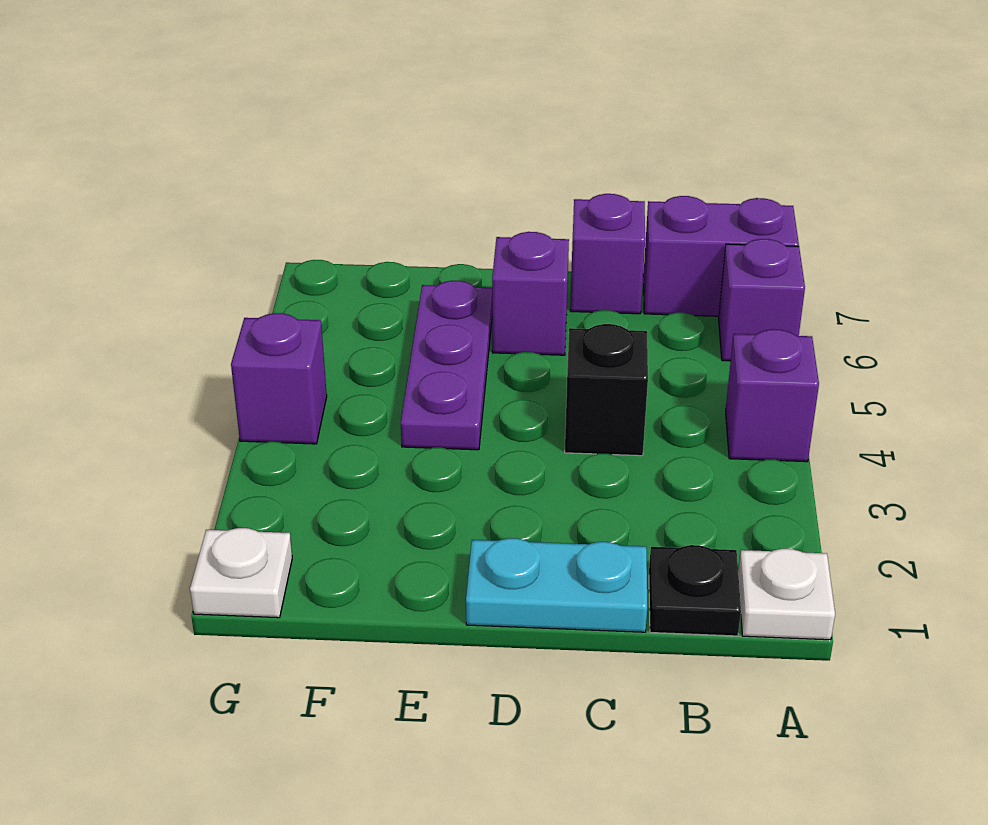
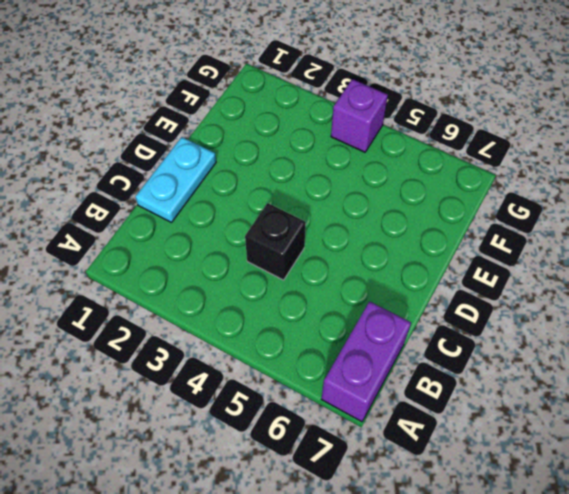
none -> white 1x1 plate [738,549,835,640]
none -> purple 1x1 brick [726,329,819,462]
none -> purple 1x1 brick [719,239,805,361]

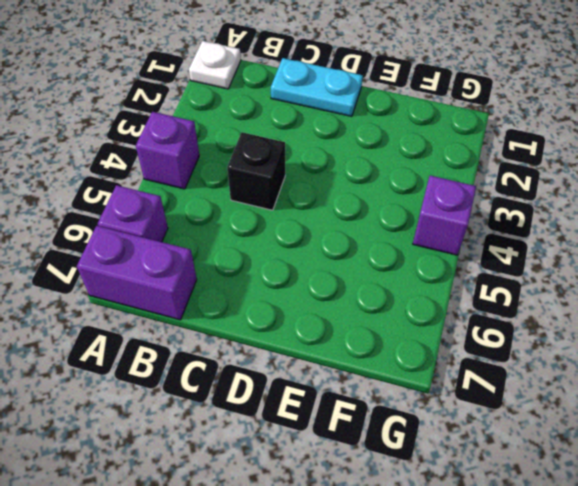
none -> black 1x1 plate [649,545,741,636]
none -> purple 1x1 brick [570,194,645,314]
none -> purple 1x1 brick [492,232,569,355]

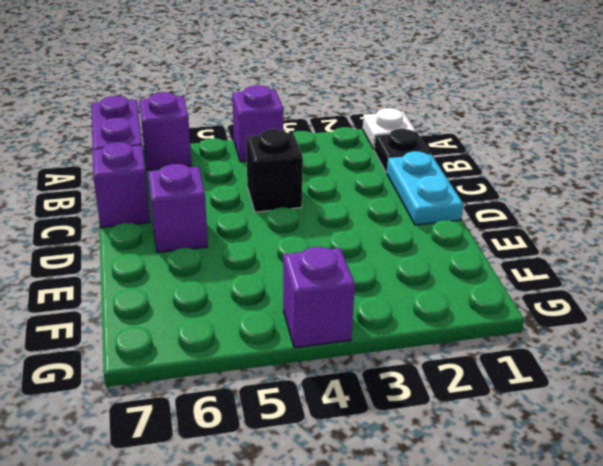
none -> purple 1x3 plate [401,281,492,450]
none -> white 1x1 plate [190,528,292,618]

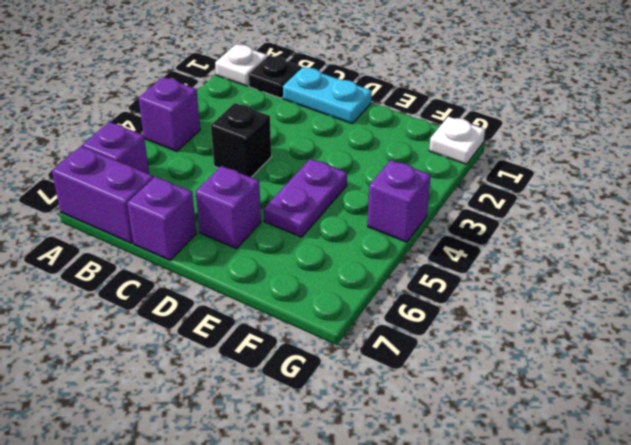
purple 1x2 plate [264,159,347,237] -> purple 1x3 plate [401,281,492,450]

